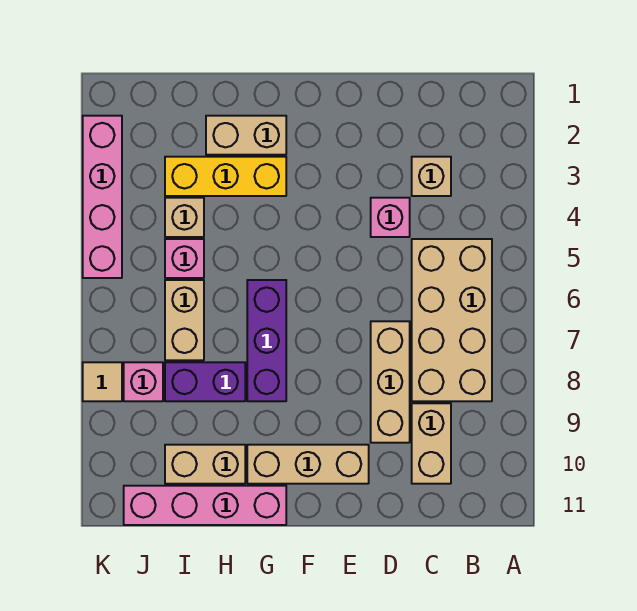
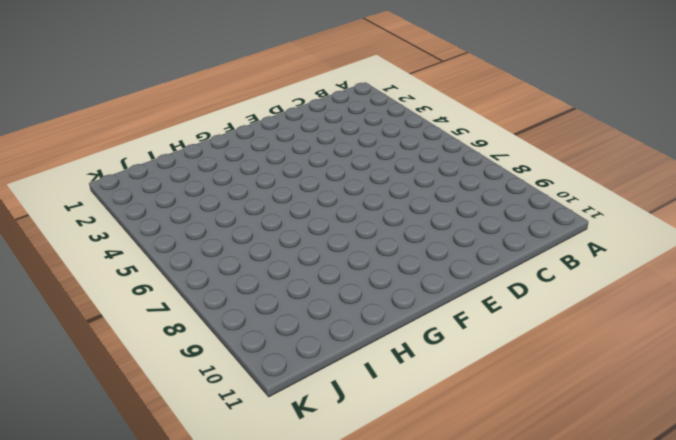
none -> tan 2x4 brick [412,239,492,401]
none -> tan 1x1 brick [412,157,451,196]
none -> tan 1x2 brick [412,403,451,484]

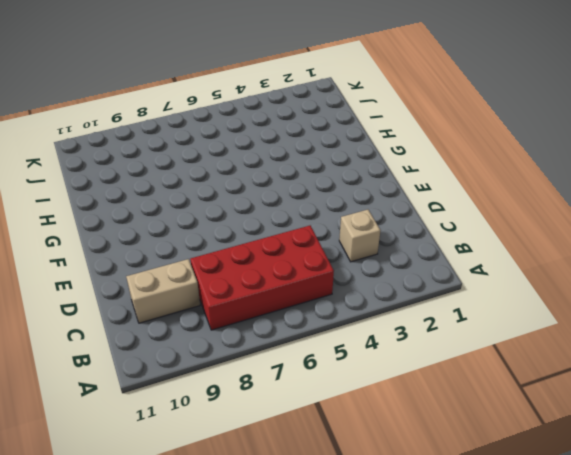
red 2x4 brick [190,226,334,330] -> tan 2x4 brick [412,239,492,401]
none -> pink 1x1 brick [371,198,410,237]
none -> tan 1x3 brick [371,321,410,443]
none -> tan 1x3 brick [247,445,369,484]

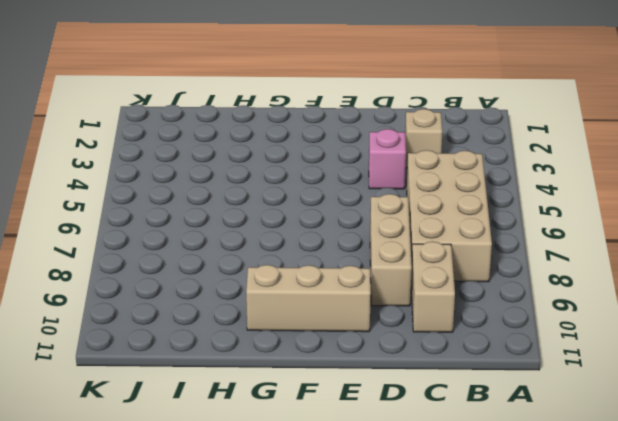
none -> tan 1x2 brick [206,116,286,155]
none -> yellow 1x3 brick [165,157,286,196]
none -> purple 1x3 brick [247,280,286,401]

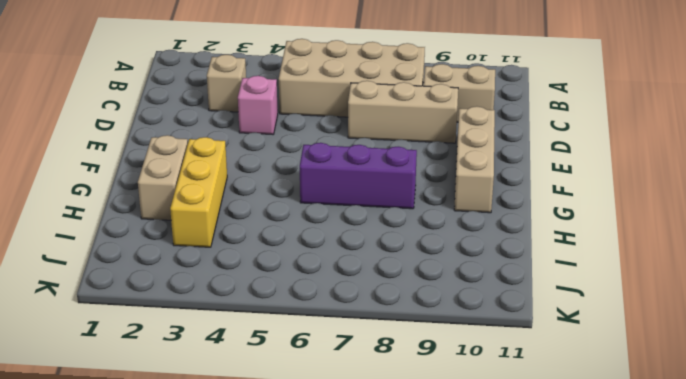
none -> pink 1x4 brick [124,486,286,525]
none -> purple 1x2 brick [165,362,245,401]
none -> tan 1x2 brick [165,445,245,484]

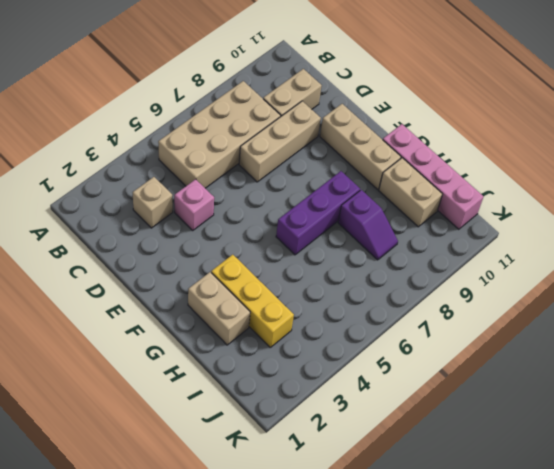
purple 1x2 slope [338,190,398,260] -> purple 1x2 brick [165,362,245,401]
none -> tan 1x1 brick [165,198,204,237]
none -> pink 1x1 brick [165,239,204,278]
none -> tan 1x2 brick [165,280,204,360]

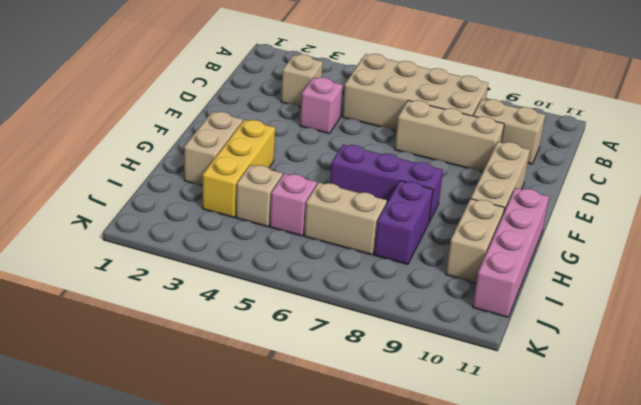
none -> pink 1x1 brick [124,362,163,401]
none -> pink 1x4 brick [83,116,122,278]
none -> tan 1x1 tile [83,362,122,401]

